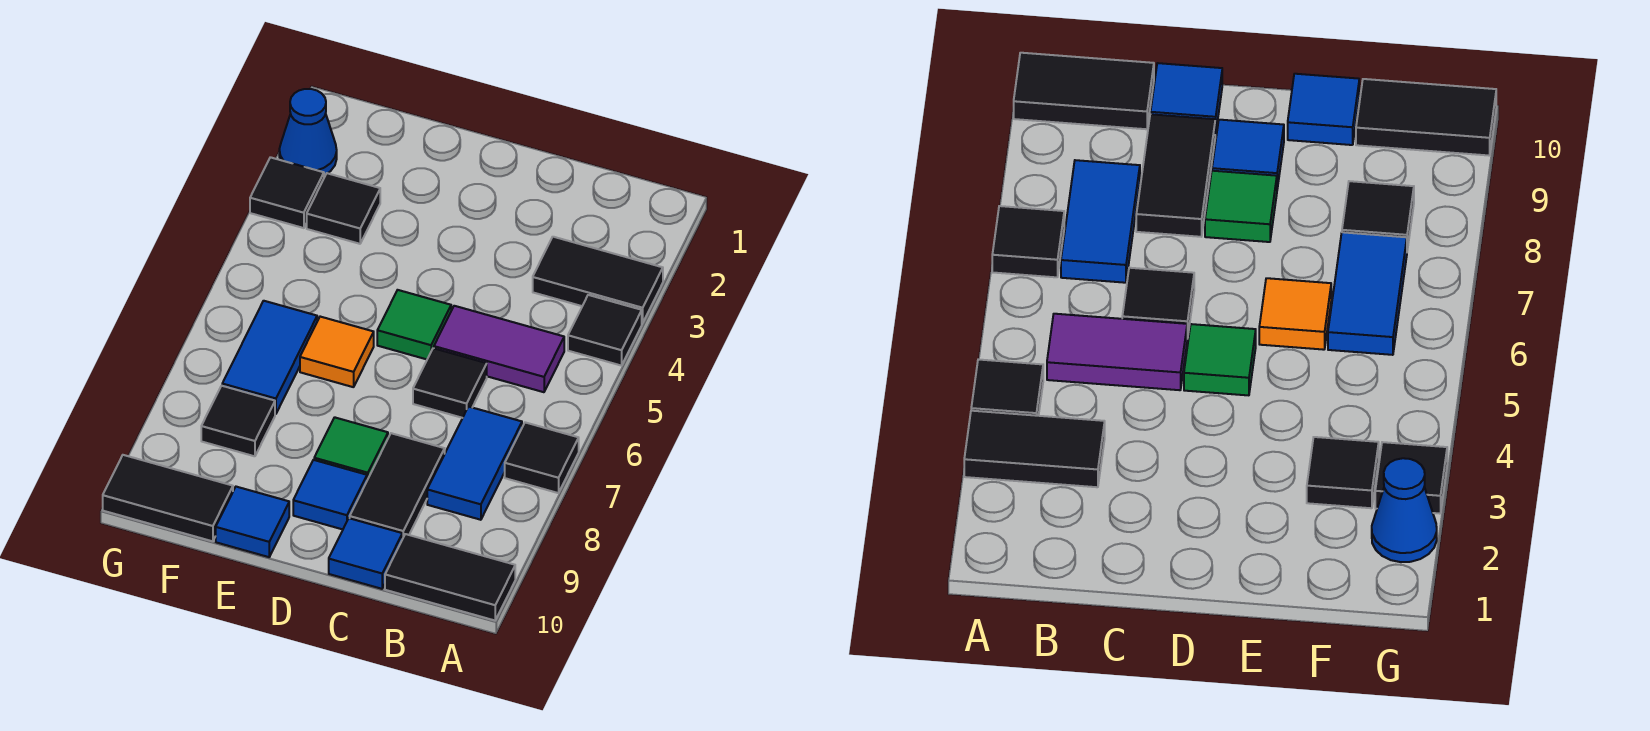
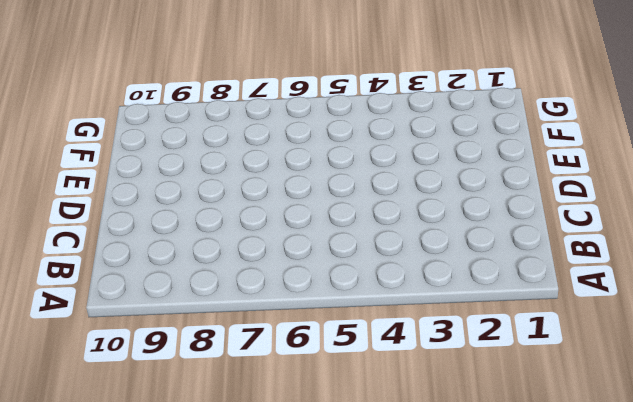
none -> black 1x2 tile [533,237,663,323]
none -> black 1x1 tile [568,295,642,366]
none -> black 1x1 tile [505,422,579,493]

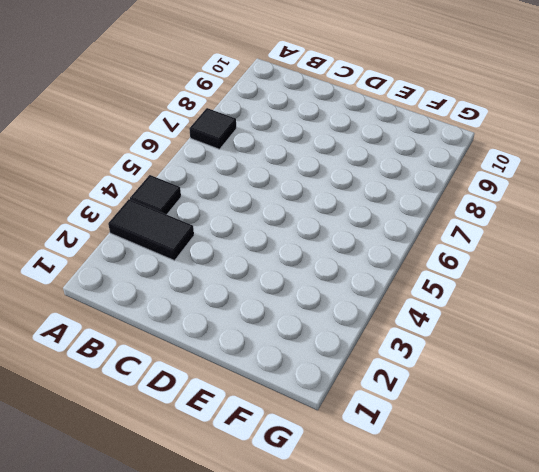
none -> black 1x2 tile [385,534,515,620]
none -> purple 1x2 tile [434,306,564,392]
none -> blue 1x2 tile [427,407,522,520]

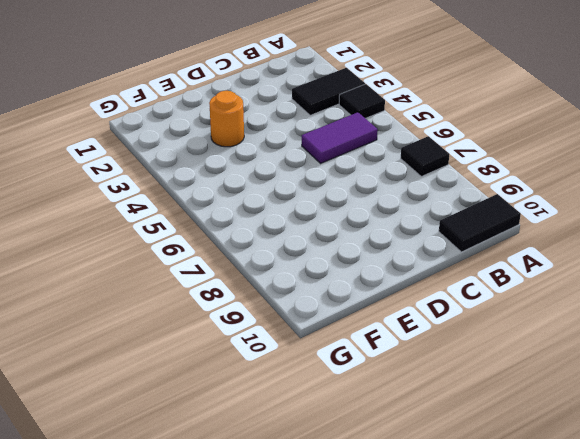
orange 1x1 round brick [209,91,244,147] -> none
none -> blue 1x2 tile [427,407,522,520]
none -> black 1x1 tile [413,348,487,418]
none -> black 1x2 tile [350,433,445,539]

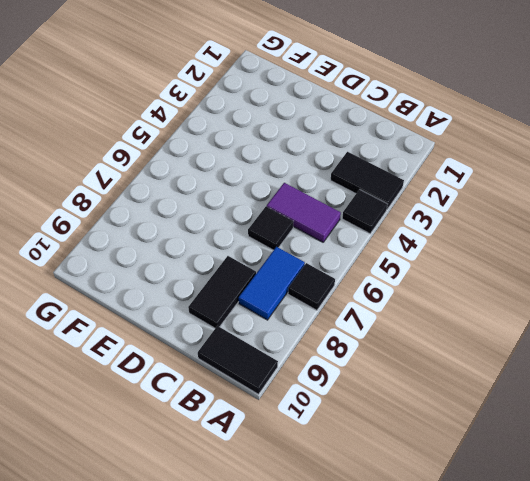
none -> blue 1x1 tile [329,518,402,589]
none -> green 1x1 tile [377,290,451,359]
none -> green 1x1 tile [314,417,388,480]

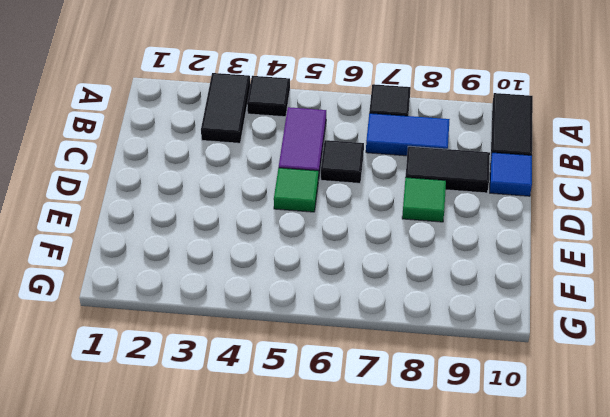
none -> blue 1x1 tile [293,460,367,529]
none -> orange 1x1 tile [300,317,374,387]
none -> blue 1x1 tile [216,487,289,557]

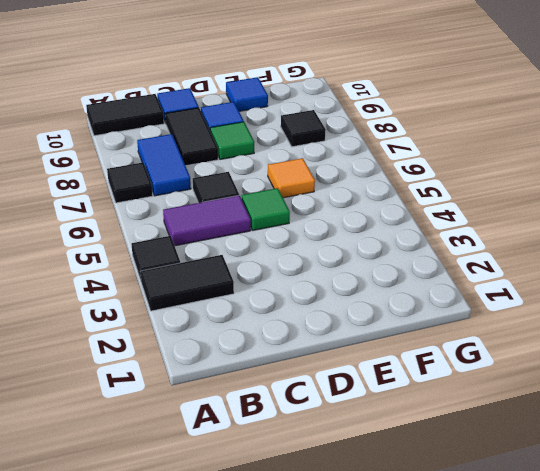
none -> black 1x1 tile [307,173,380,244]
none -> blue 1x2 tile [222,301,317,414]
none -> black 1x2 tile [103,455,233,541]

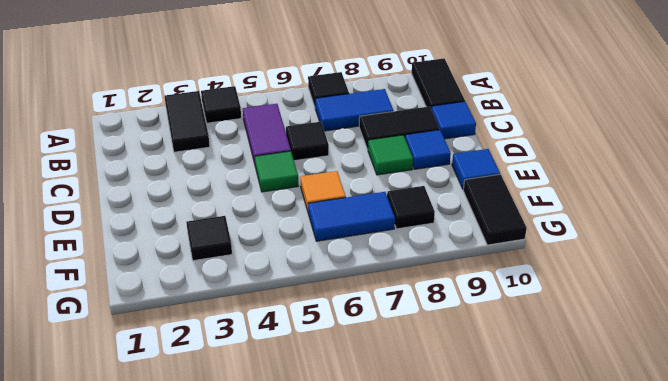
none -> blue 1x1 cone [279,89,337,176]
none -> black 1x1 tile [250,157,324,228]

